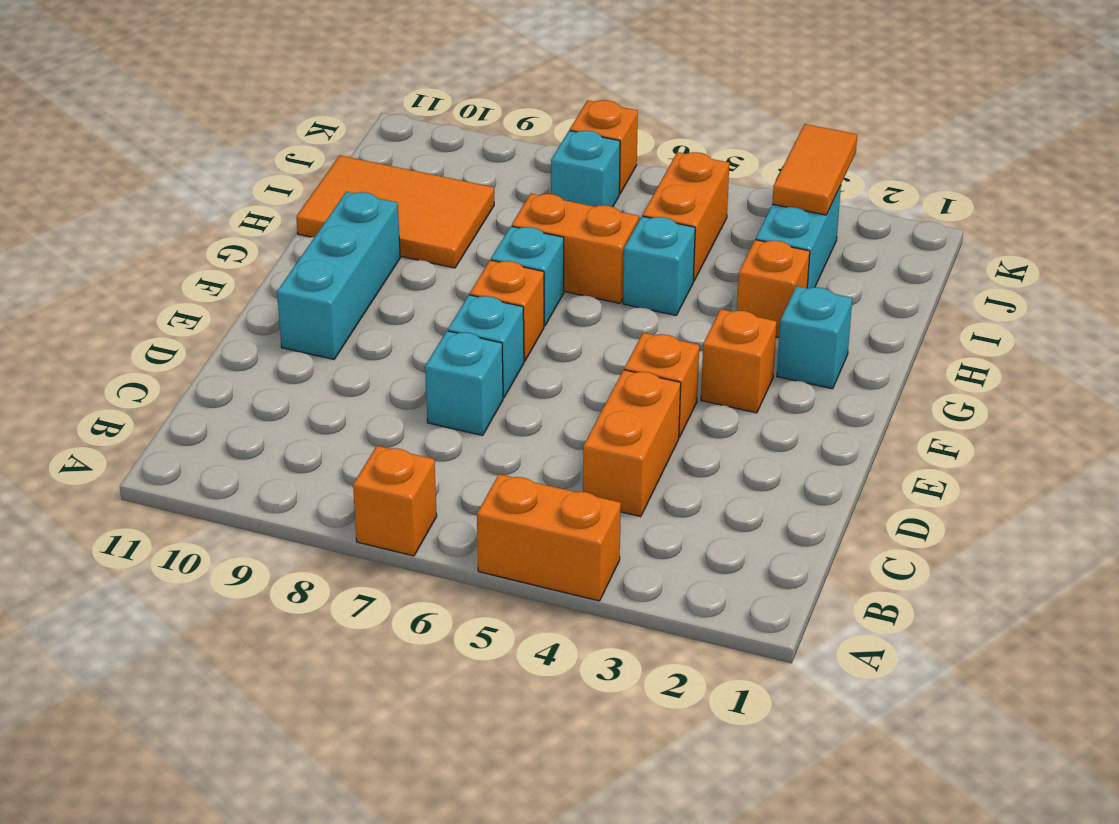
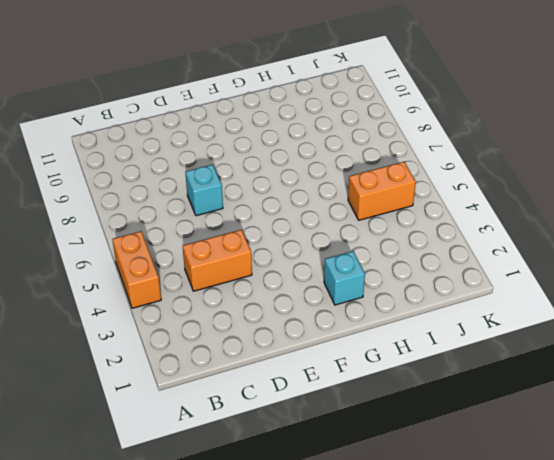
none -> orange 1x1 brick [353,446,437,556]
none -> orange 1x1 brick [624,333,699,437]
none -> cyan 1x1 brick [448,295,524,398]

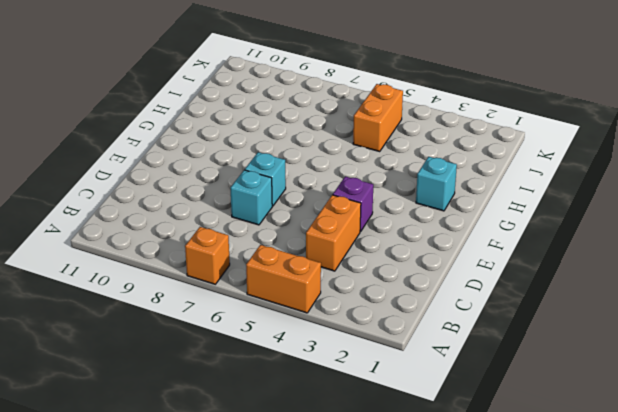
purple 1x1 brick [333,176,373,232] -> orange 1x1 brick [624,333,699,437]
none -> cyan 1x3 brick [277,192,400,359]
none -> orange 1x1 brick [701,309,777,413]
none -> orange 1x1 brick [470,260,544,361]

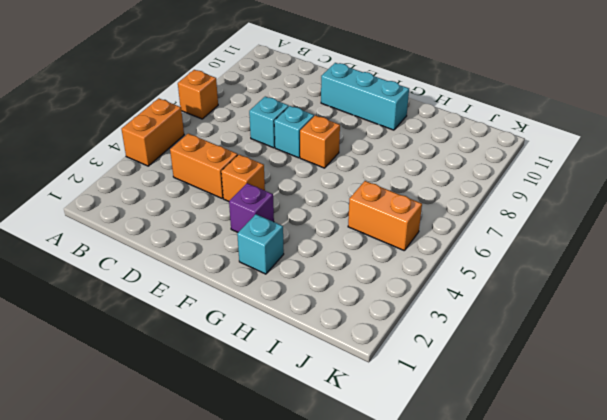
purple 1x1 brick [229,183,274,232] -> orange 1x1 brick [701,309,777,413]
none -> cyan 1x1 brick [491,226,564,326]
none -> orange 1x1 brick [737,239,810,338]
none -> cyan 1x1 brick [623,216,695,315]

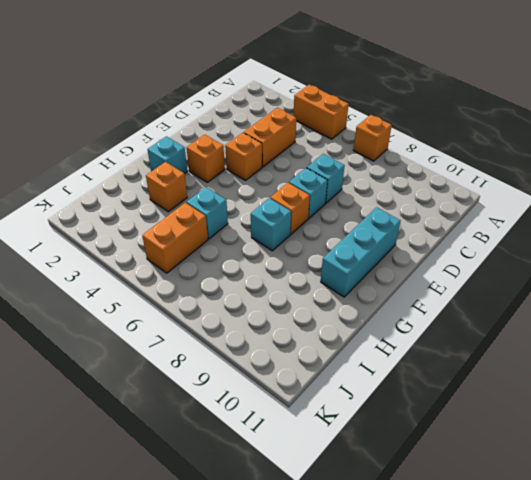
none -> orange 1x2 brick [512,194,639,303]
none -> orange 2x3 tile [296,156,494,268]
none -> cyan 1x2 brick [756,185,841,288]

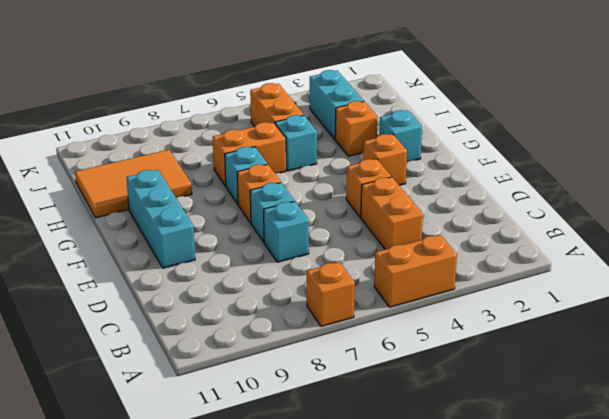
none -> cyan 1x1 brick [551,130,620,207]
none -> orange 1x1 brick [570,100,638,194]
none -> orange 1x2 tile [772,124,857,215]

